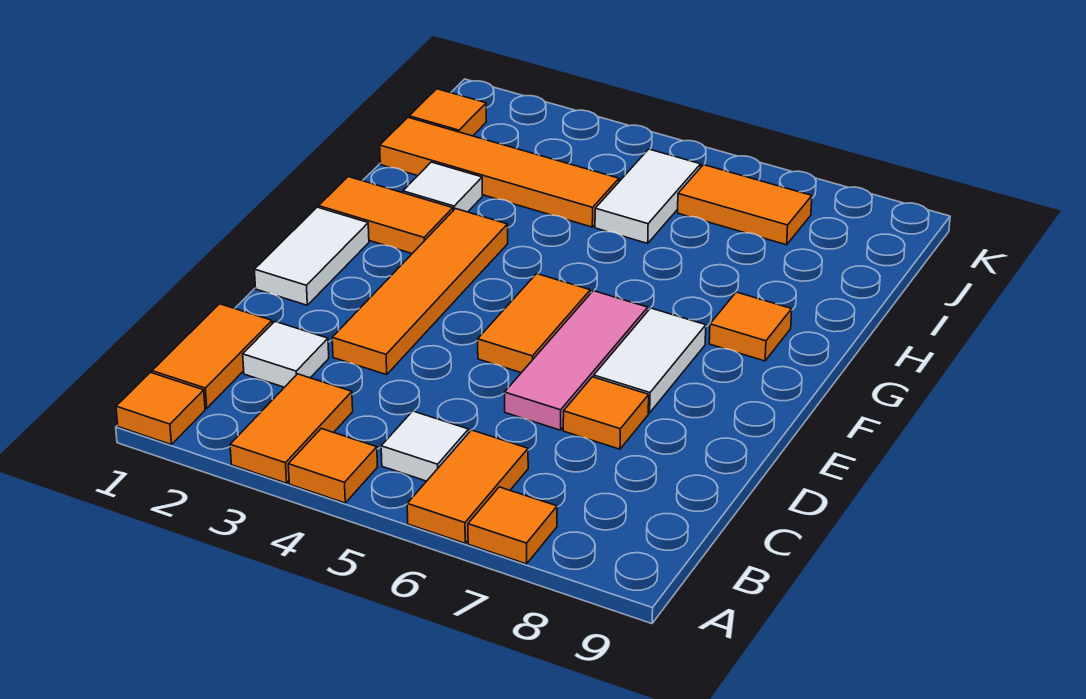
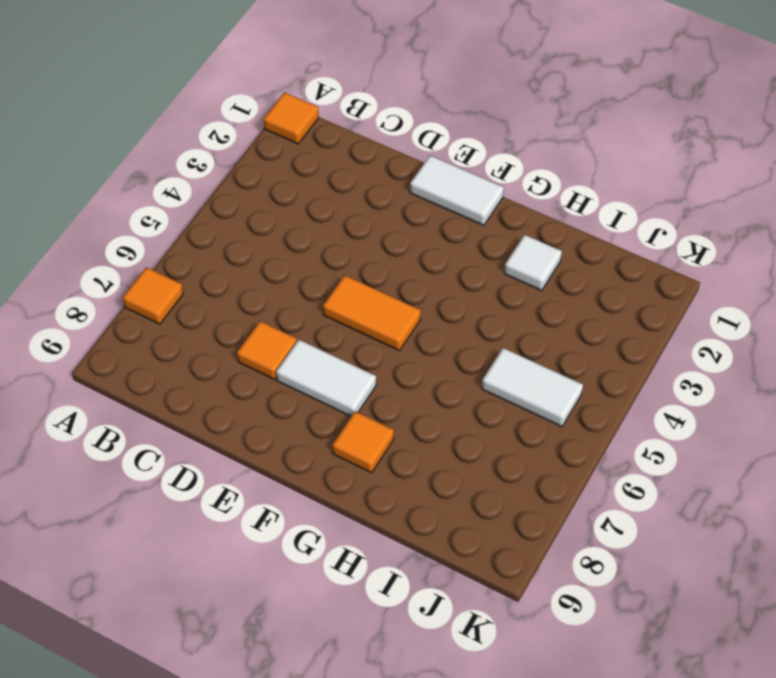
none -> orange 1x2 tile [230,374,353,483]
none -> orange 1x1 tile [288,429,377,503]
none -> orange 1x2 tile [407,430,528,543]

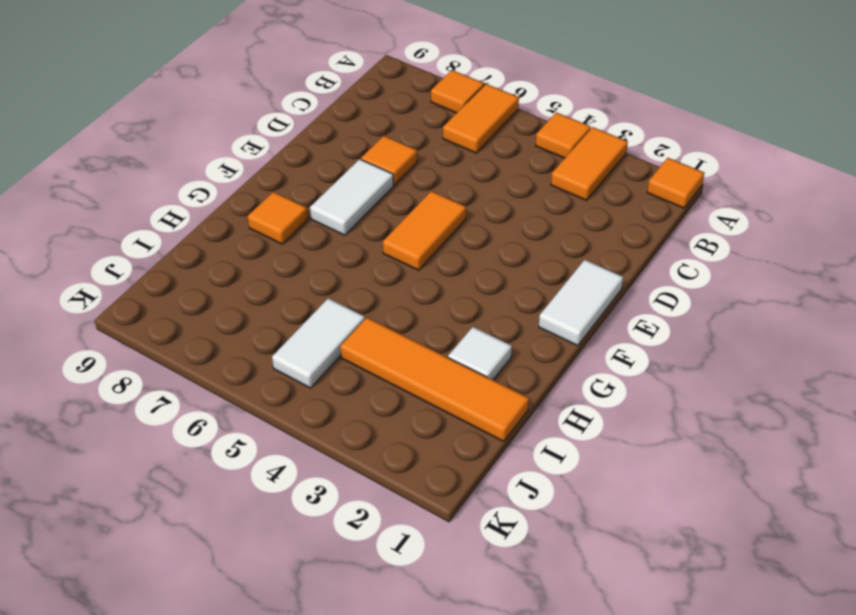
none -> orange 1x2 tile [152,304,272,408]
none -> white 1x1 tile [381,411,469,481]
none -> white 1x1 tile [243,322,329,387]

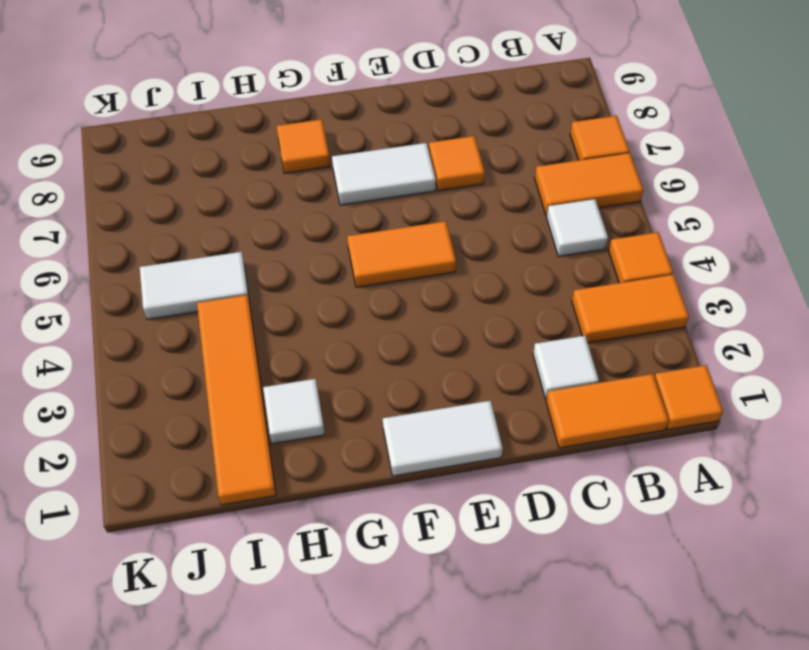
none -> orange 1x4 tile [332,209,508,375]
none -> pink 1x3 tile [505,291,648,430]
none -> orange 1x2 tile [319,177,453,253]

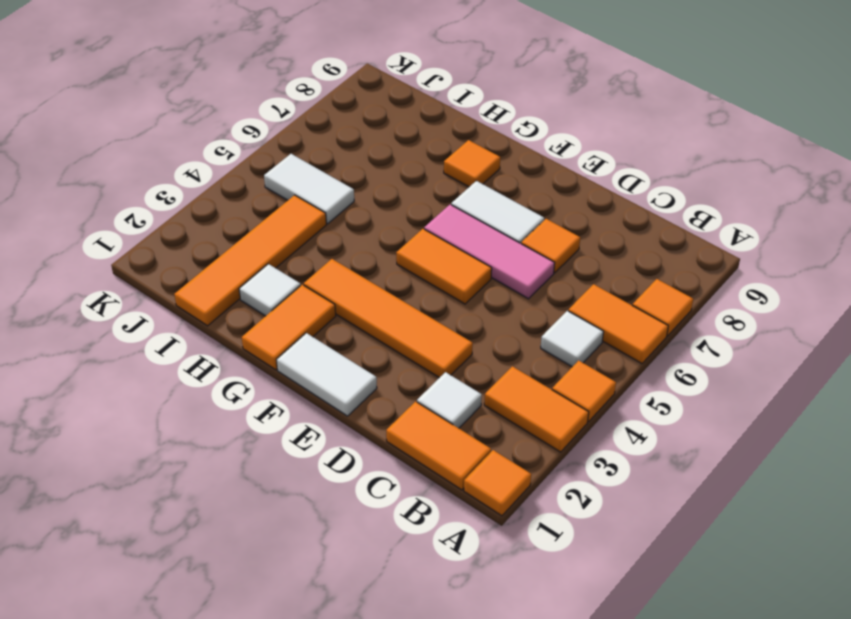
none -> orange 1x1 tile [409,89,486,136]
none -> orange 1x2 tile [678,165,812,245]

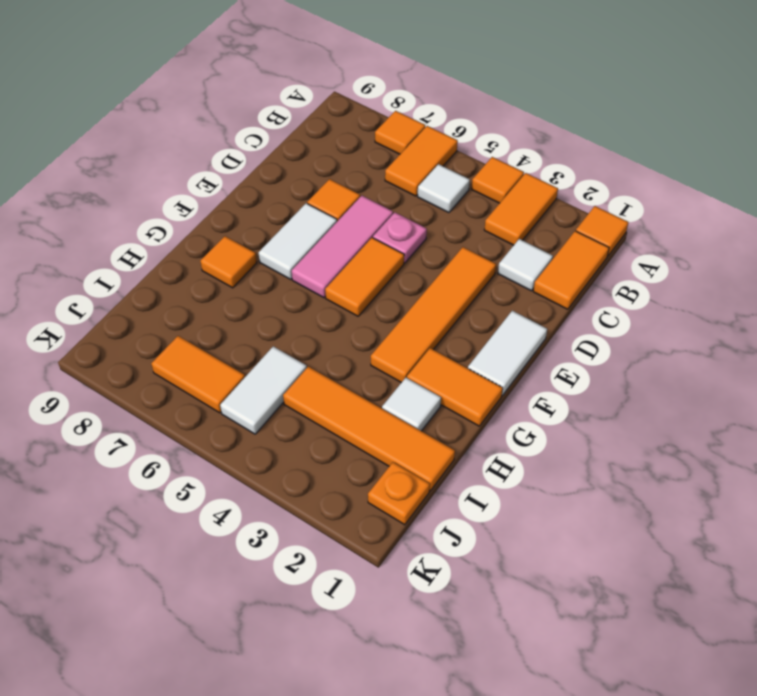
pink 1x1 plate [373,212,427,263] -> none
orange 1x1 plate [368,462,430,525] -> orange 1x1 tile [409,89,486,136]

